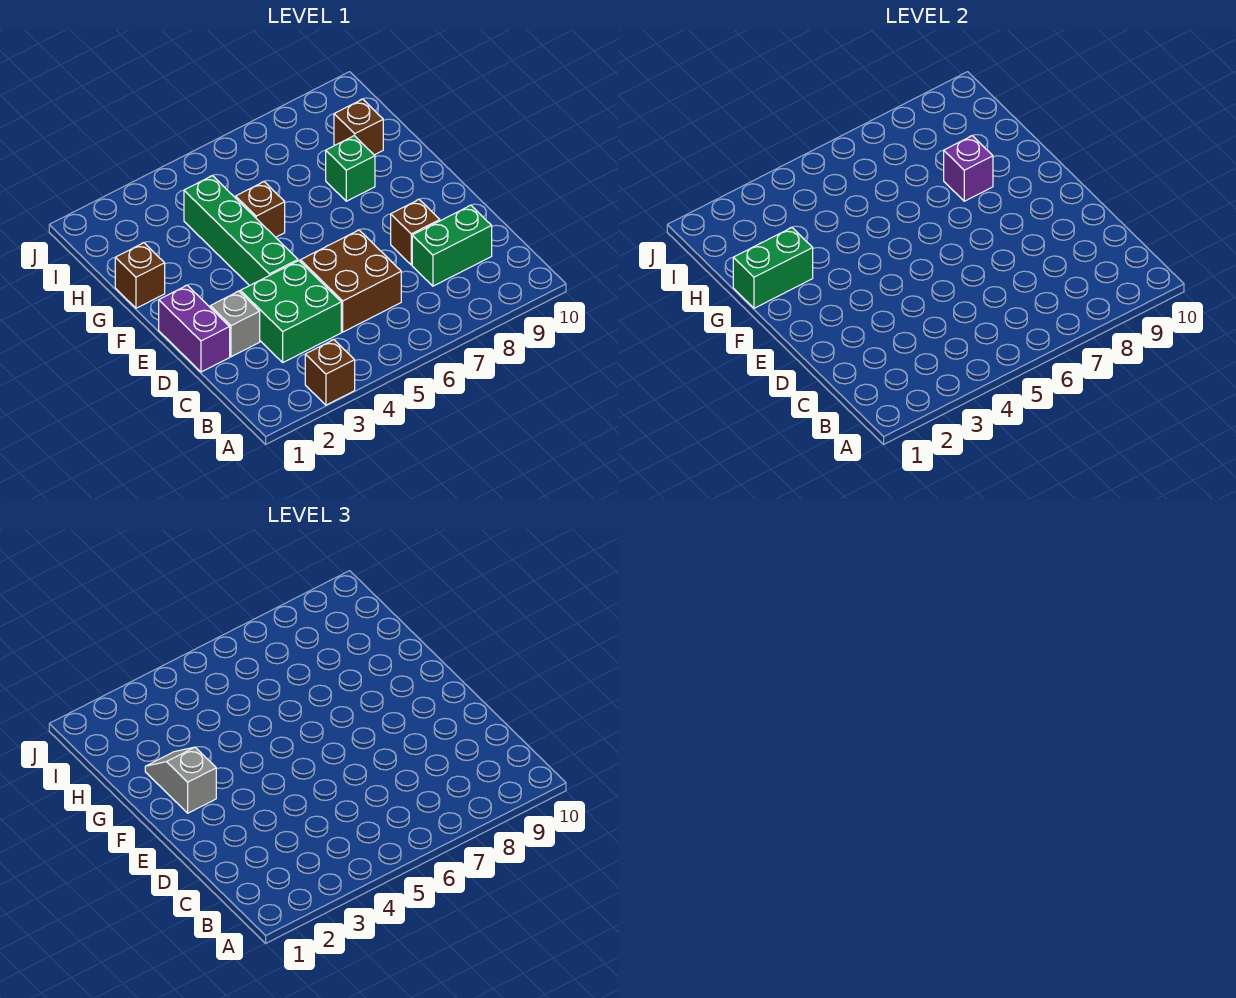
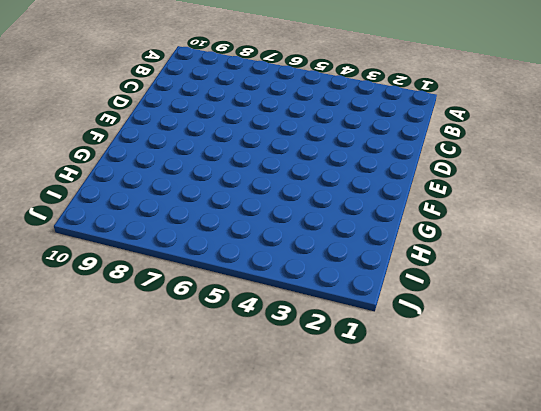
none -> brown 1x1 brick [305,340,355,405]
none -> green 2x2 brick [240,261,341,362]
none -> brown 2x2 brick [300,230,401,332]

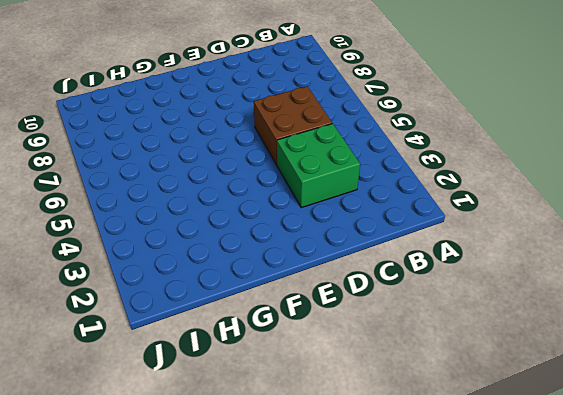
none -> brown 1x1 brick [305,340,355,405]
none -> green 1x2 brick [412,205,492,286]
none -> purple 1x2 brick [159,285,230,372]

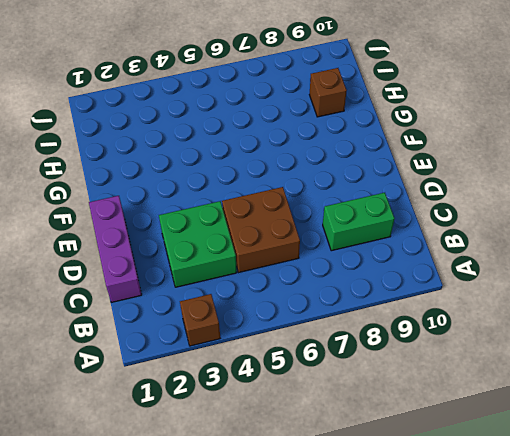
purple 1x3 brick [89,196,142,302] -> purple 1x2 brick [159,285,230,372]
none -> grey 1x1 brick [210,291,260,357]
none -> brown 1x1 brick [391,199,440,265]
none -> green 1x4 brick [184,176,298,286]

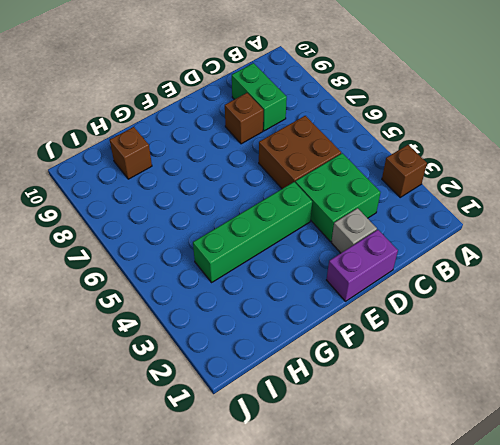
none -> brown 1x1 brick [115,243,165,308]
none -> brown 1x1 brick [236,182,285,237]
none -> green 1x1 brick [326,136,375,201]

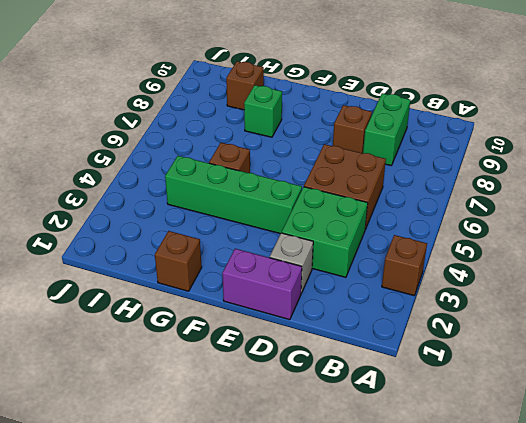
none -> green 1x2 brick [733,227,813,308]
none -> purple 1x1 brick [944,136,993,201]
none -> grey 1x2 slope [145,747,216,813]

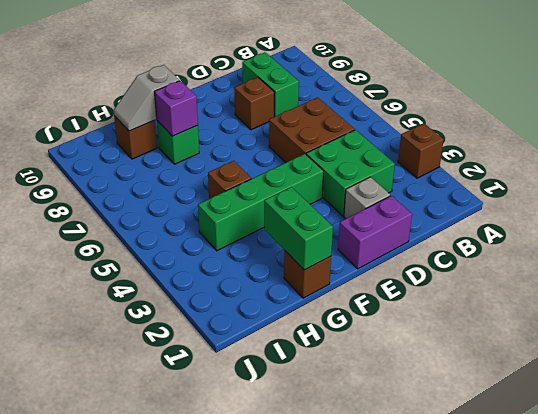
grey 1x2 slope [114,65,179,131] -> grey 1x2 slope moved to [145,747,216,813]

